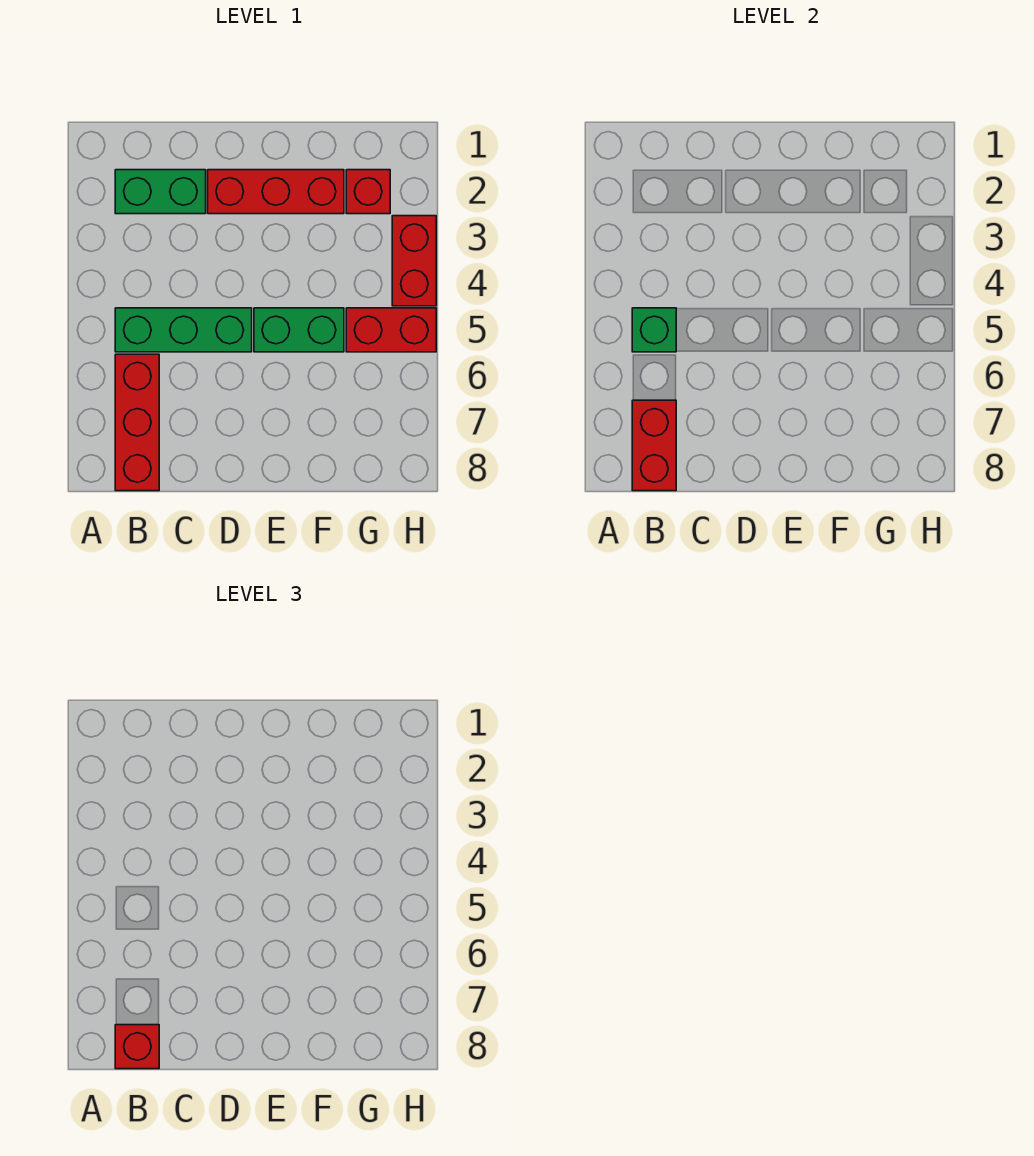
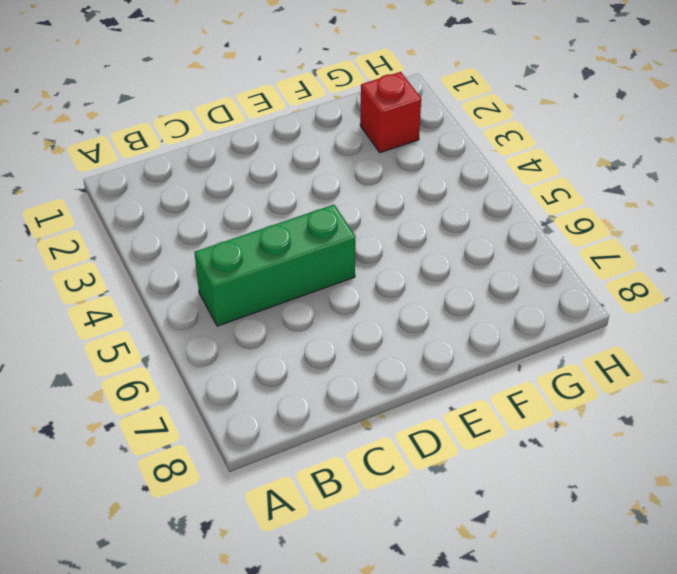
none -> green 1x2 brick [115,170,206,214]
none -> red 1x3 brick [115,354,159,491]

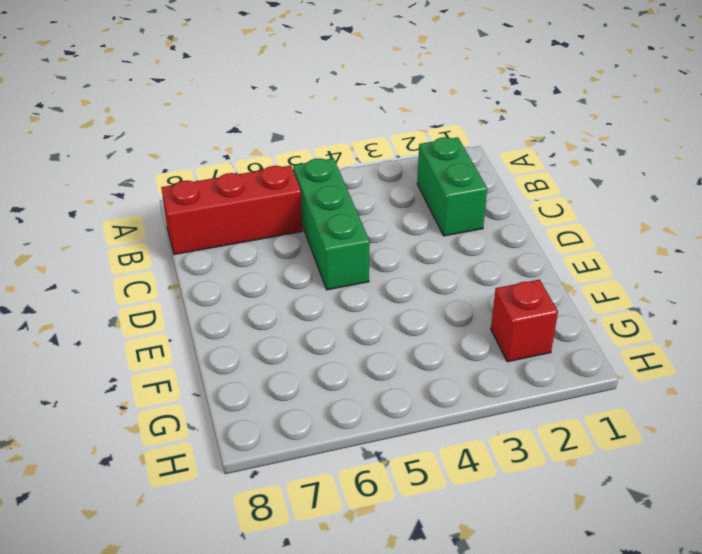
none -> red 1x3 brick [208,170,344,214]
none -> green 1x2 brick [254,308,344,352]

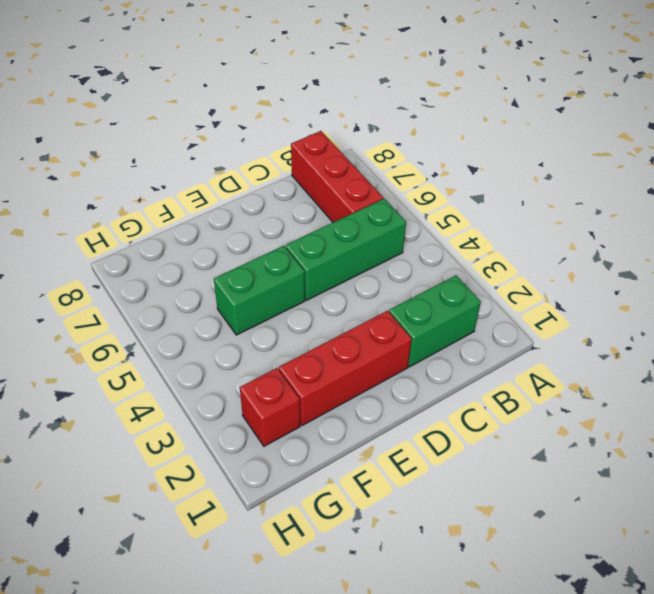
none -> red 1x2 brick [346,308,436,352]
none -> red 1x2 brick [392,216,436,306]

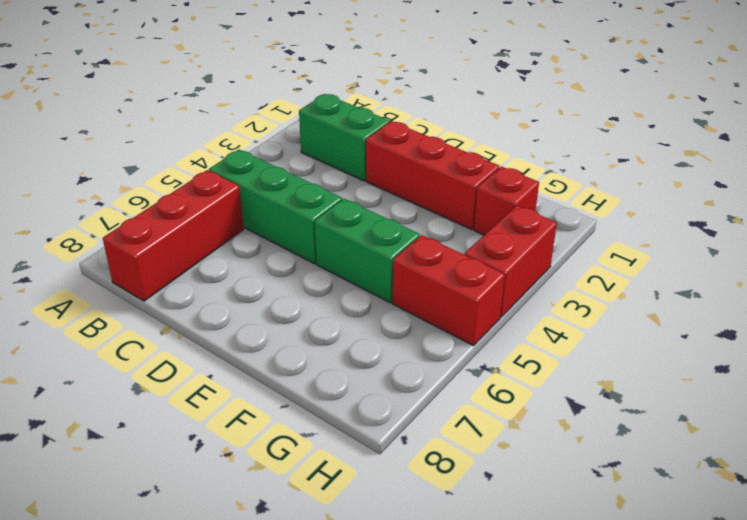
none -> green 1x1 brick [632,308,676,352]
none -> red 1x2 brick [632,400,676,491]

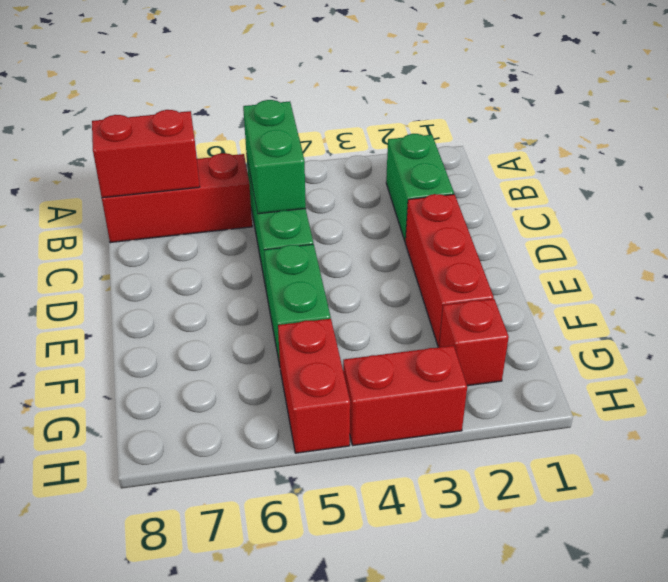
green 1x2 brick [243,100,306,214] -> green 1x1 brick [632,308,676,352]
none -> red 1x1 brick [115,1025,159,1069]

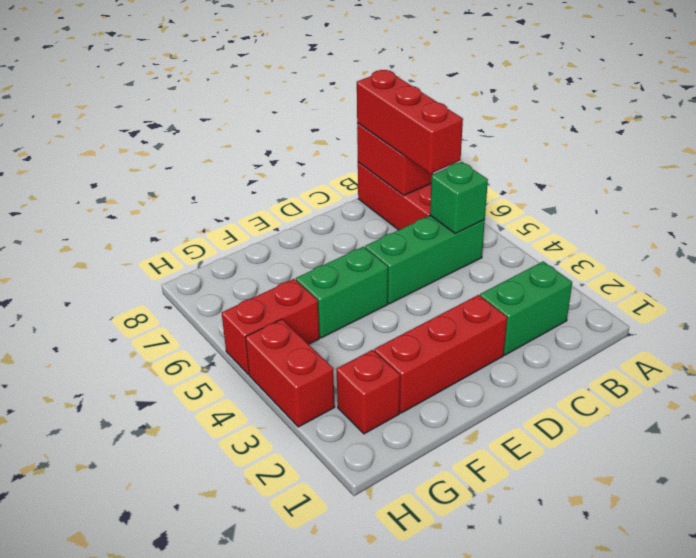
red 1x3 brick [357,70,463,174] -> red 1x1 brick [115,1025,159,1069]

